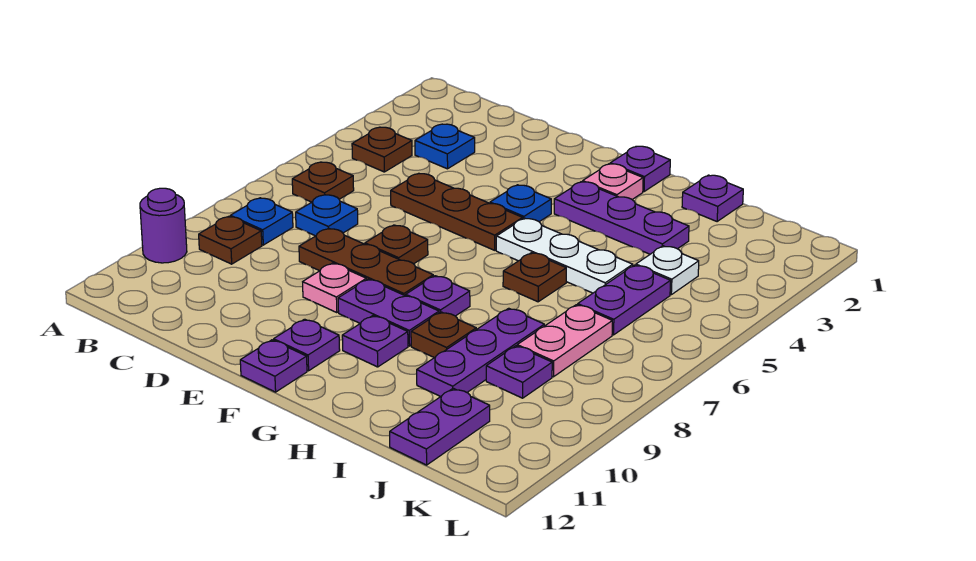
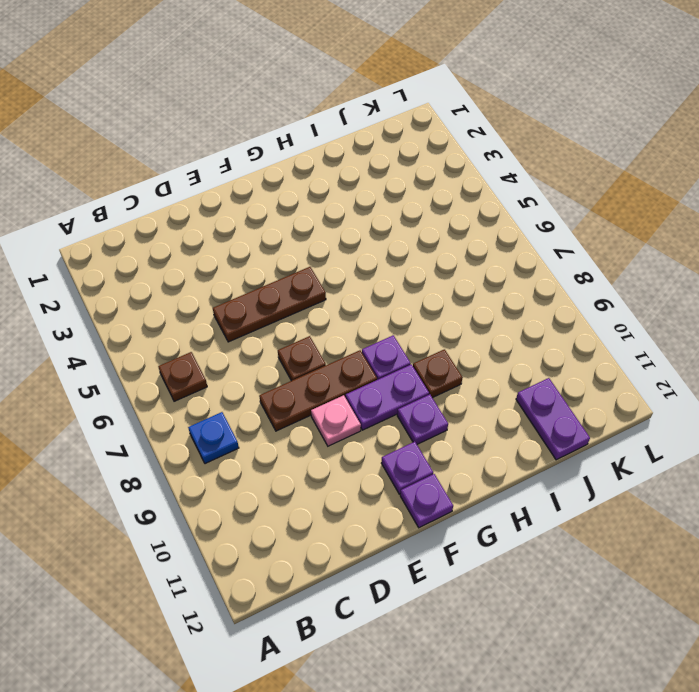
none -> purple 1x1 round brick [140,188,187,263]
none -> brown 1x1 plate [352,127,412,172]
none -> brown 1x1 plate [199,216,262,264]
none -> blue 1x1 plate [415,124,475,169]

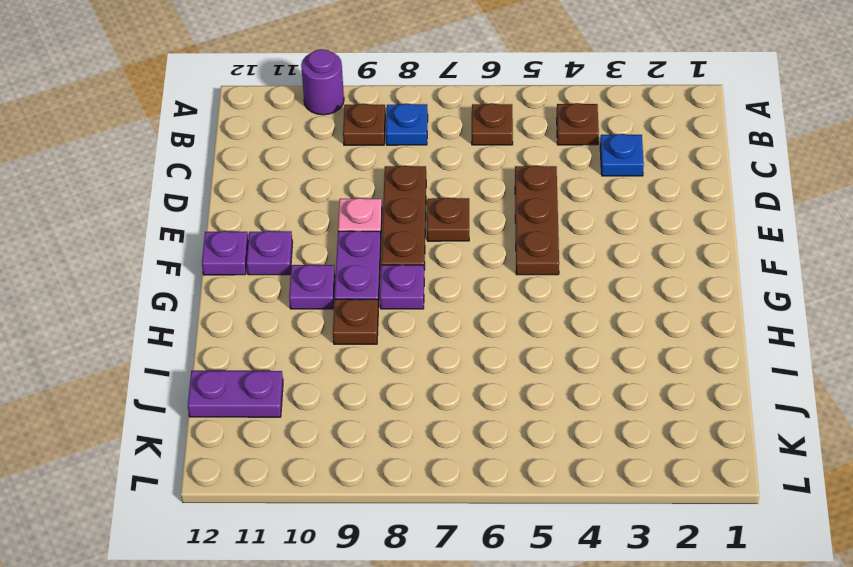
none -> blue 1x1 plate [296,195,358,236]
none -> blue 1x1 plate [490,185,551,222]
none -> purple 1x1 plate [610,146,670,192]
none -> pink 1x1 plate [583,164,643,199]

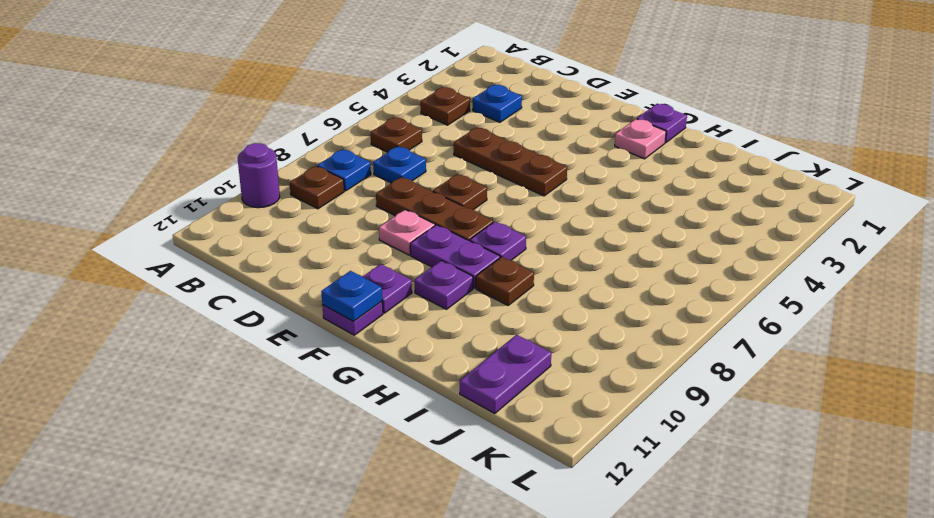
blue 1x1 plate [321,271,382,321] -> blue 1x1 plate moved to [490,185,551,222]
none -> purple 1x3 plate [554,182,689,254]
none -> white 1x3 plate [496,218,633,293]
none -> brown 1x1 plate [503,253,566,302]
none -> purple 1x1 plate [682,175,743,222]

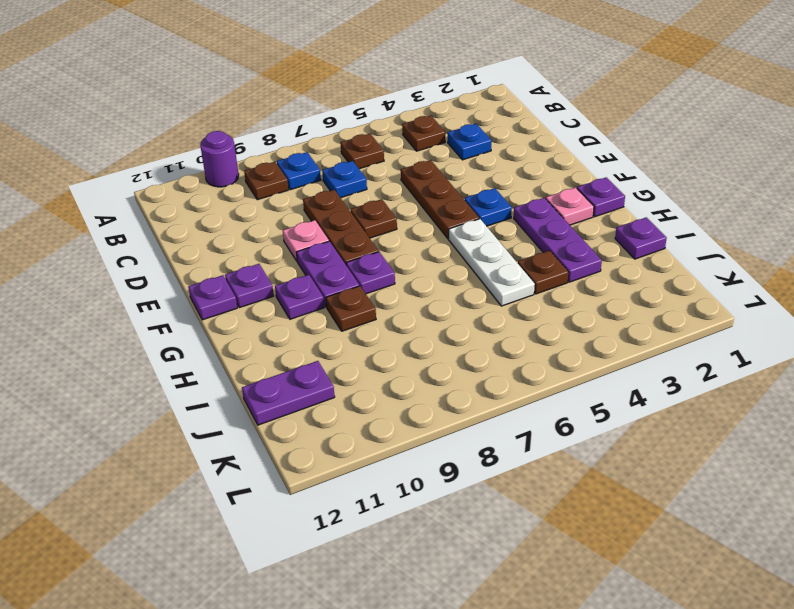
brown 1x1 plate [518,250,568,294] -> brown 1x1 plate moved to [503,253,566,302]
none -> purple 1x3 plate [417,308,544,397]
none -> white 1x1 plate [636,246,699,295]
none -> purple 1x2 plate [578,265,671,335]
none -> pink 1x2 plate [517,305,612,377]

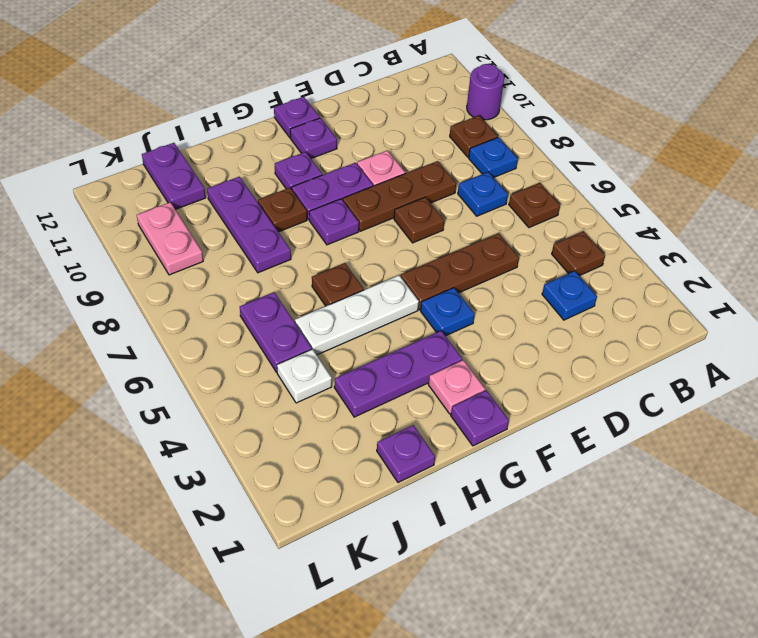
pink 1x2 plate [137,202,203,275] -> pink 1x2 plate moved to [517,305,612,377]
none -> purple 1x1 plate [486,346,552,398]

